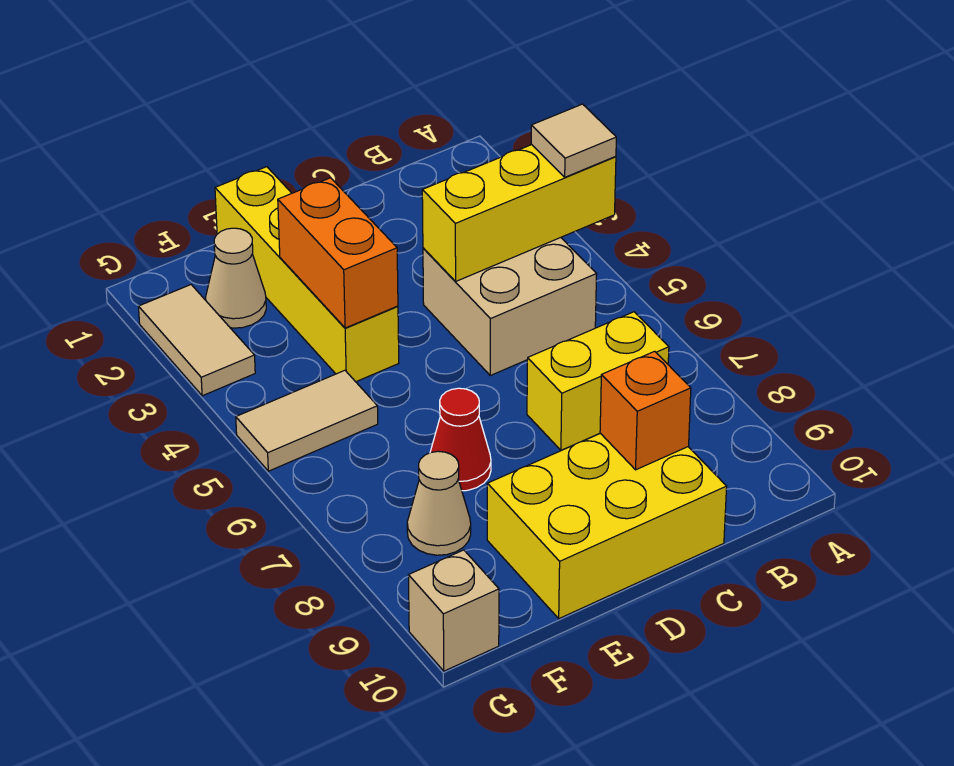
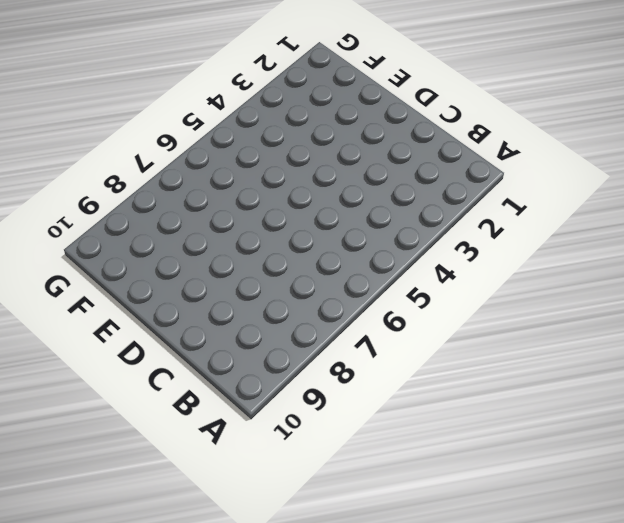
none -> tan 2x2 brick [423,238,597,375]
none -> yellow 1x2 brick [527,312,669,450]
none -> yellow 2x3 brick [487,433,727,619]

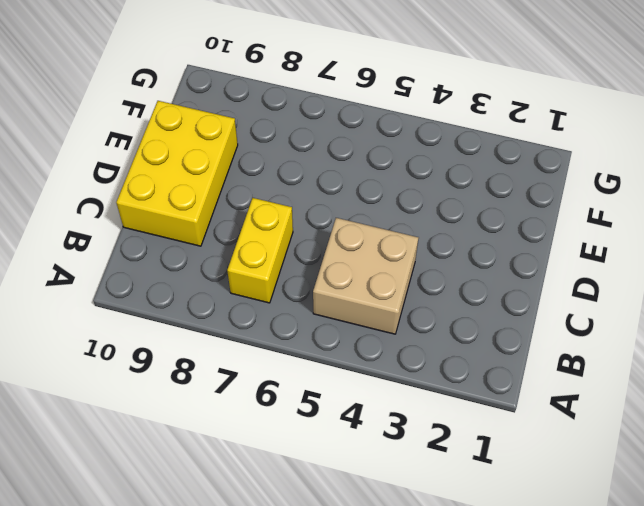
none -> yellow 1x4 brick [215,167,399,382]
none -> red 1x1 cone [430,388,491,491]
none -> tan 1x1 cone [206,228,266,328]

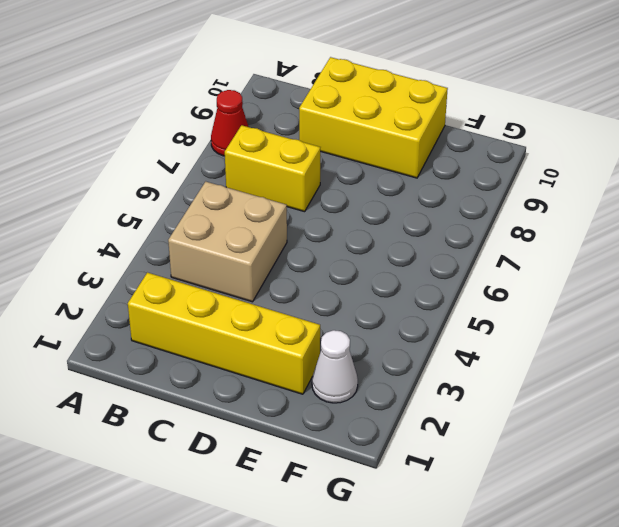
red 1x1 cone [211,90,248,156] -> red 1x1 cone moved to [430,388,491,491]
yellow 1x4 brick [128,273,320,394] -> yellow 1x4 brick turned to [215,167,399,382]
white 1x1 cone [312,330,358,403] -> tan 1x1 cone [206,228,266,328]
none -> tan 1x2 tile [236,370,378,471]
none -> tan 1x1 cone [407,451,471,555]
none -> tan 1x2 tile [139,285,255,396]

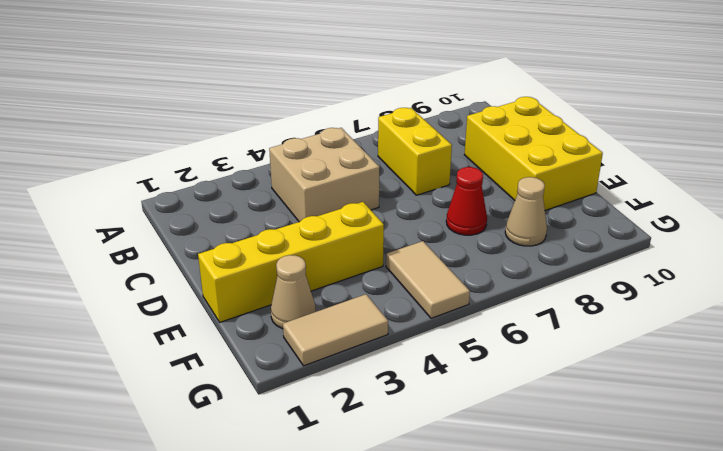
none -> tan 1x1 brick [408,550,499,671]
none -> yellow 1x3 brick [422,145,616,282]
none -> orange 1x1 brick [600,351,691,470]

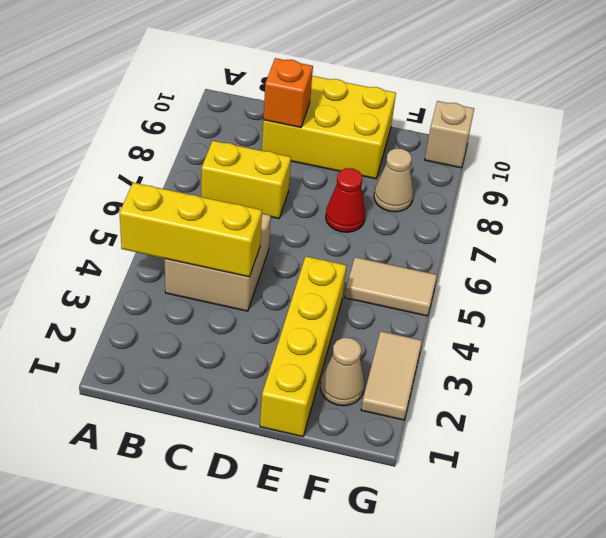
none -> orange 1x2 brick [278,178,398,328]
none -> tan 1x1 tile [531,104,616,177]

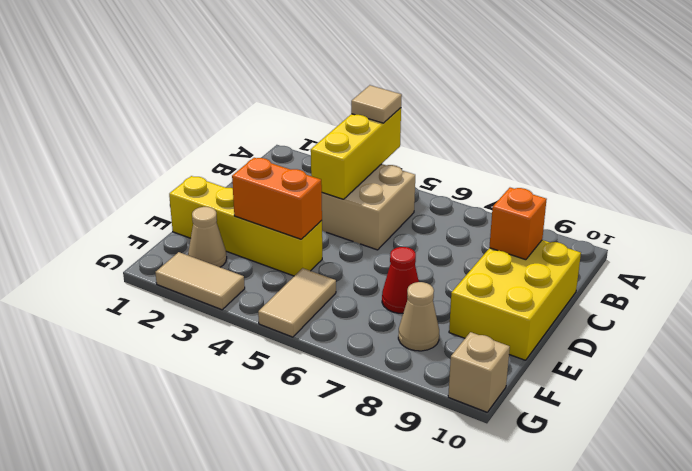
none -> yellow 1x2 brick [527,312,669,450]

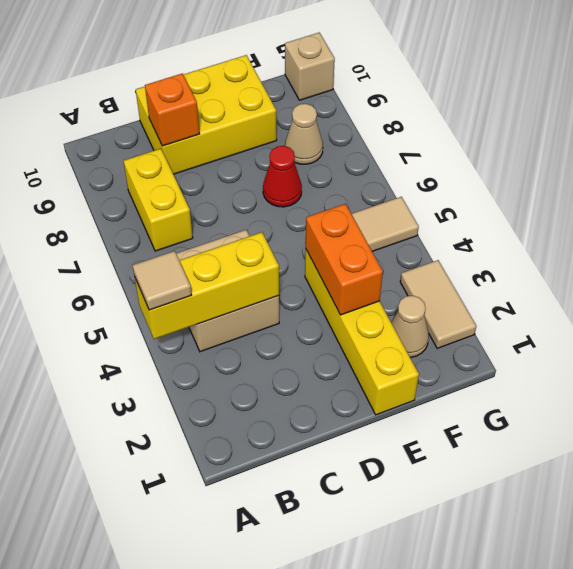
yellow 1x2 brick [124,149,193,251] -> yellow 1x2 brick turned to [527,312,669,450]

